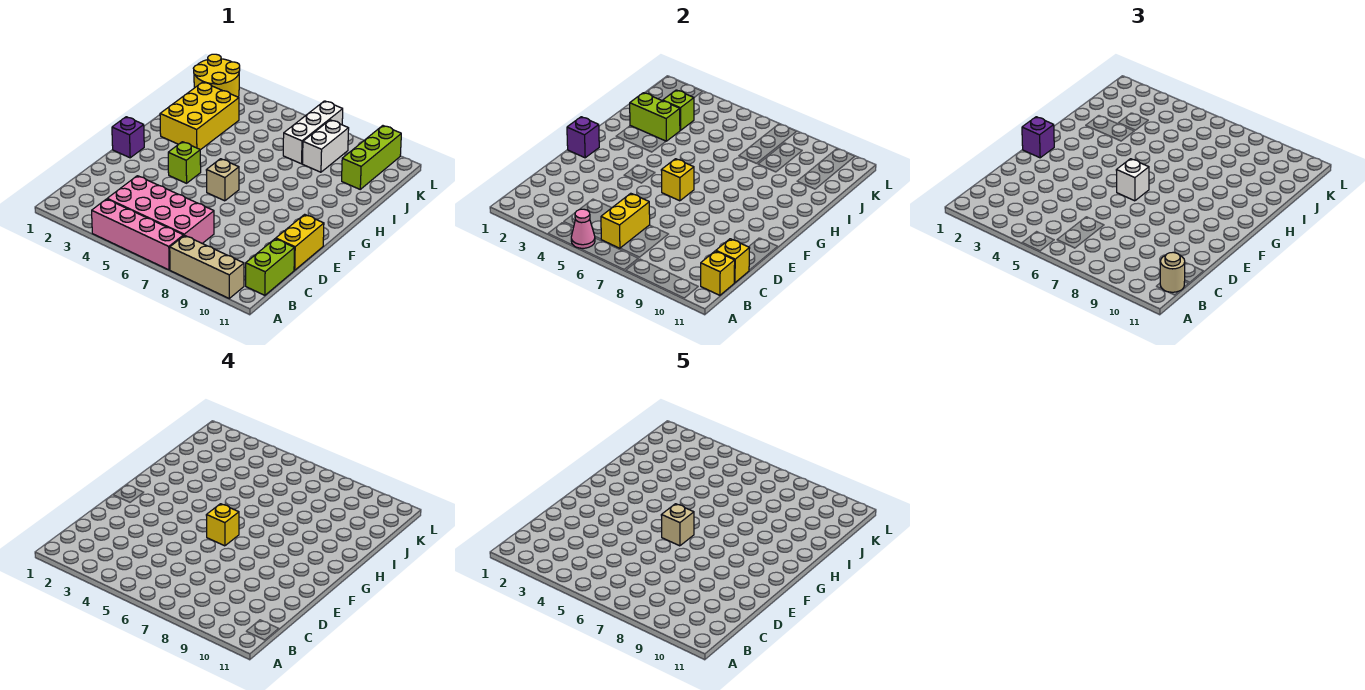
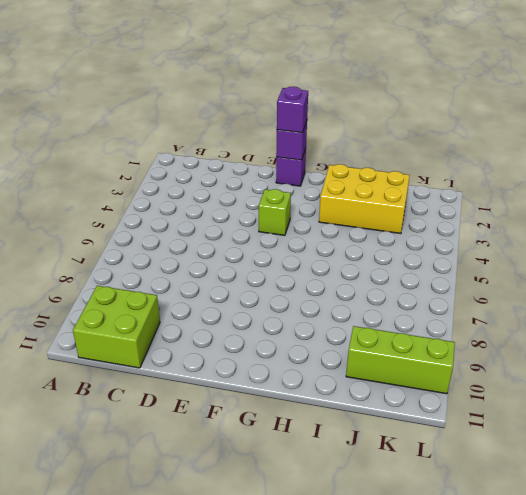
lime 2x2 brick [73,286,160,368] -> lime 1x2 brick [246,239,295,295]
none -> pink 1x4 brick [92,199,184,270]
none -> tan 1x3 brick [170,235,244,298]
none -> pink 2x4 brick [108,176,214,243]

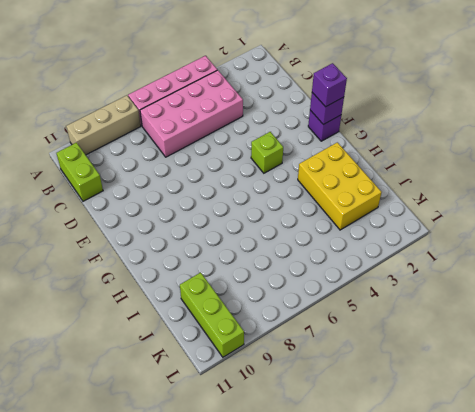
none -> yellow 1x2 brick [276,214,324,270]
none -> tan 1x1 brick [206,159,239,201]
none -> white 1x3 brick [283,101,343,164]

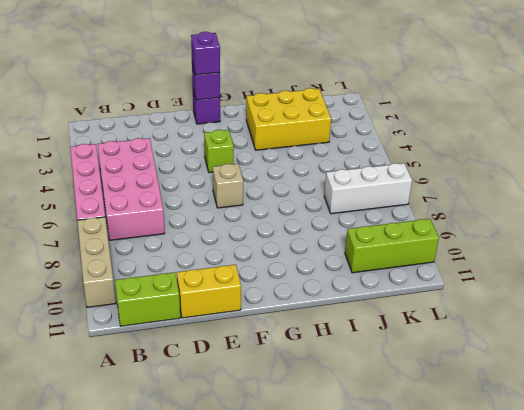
none -> white 1x2 brick [303,120,349,172]
none -> yellow 2x2 round brick [194,54,240,97]
none -> pink 1x1 cone [571,209,595,248]

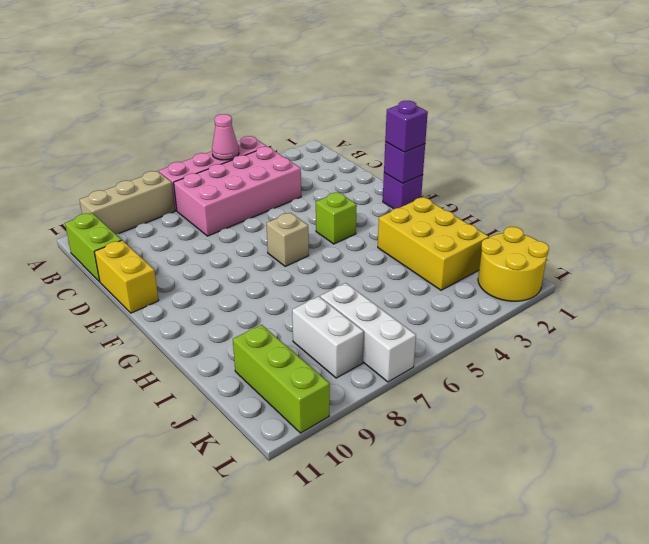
none -> yellow 1x2 brick [601,193,650,248]
none -> yellow 1x1 brick [701,251,735,295]
none -> yellow 1x1 brick [716,239,750,283]

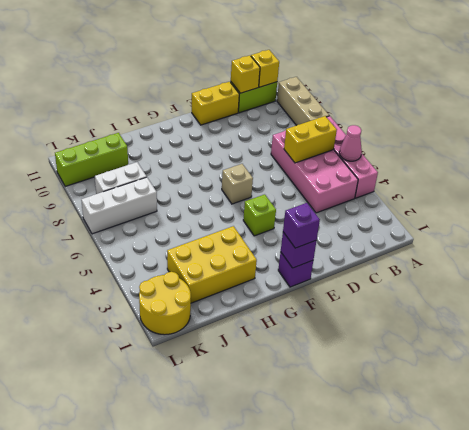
none -> yellow 1x1 brick [661,159,694,201]
none -> lime 1x2 brick [630,93,680,141]
none -> lime 1x1 brick [663,90,694,130]

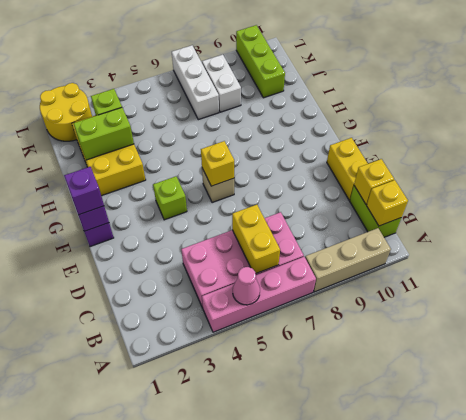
none -> tan 1x1 round brick [1160,252,1185,292]
none -> white 1x1 brick [1116,159,1149,201]
none -> yellow 1x1 brick [206,504,239,546]

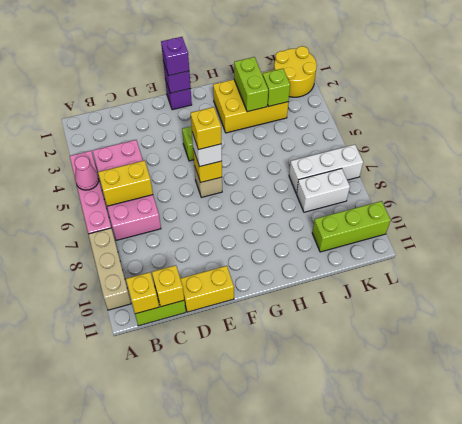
none -> tan 1x1 round brick [1160,252,1185,292]
none -> tan 1x1 brick [661,504,694,546]

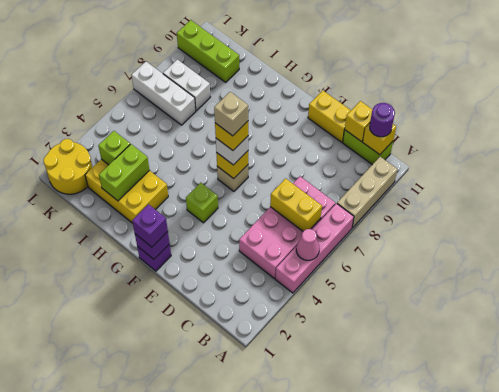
purple 1x1 round brick [370,103,395,137] -> tan 1x1 round brick [1160,252,1185,292]

